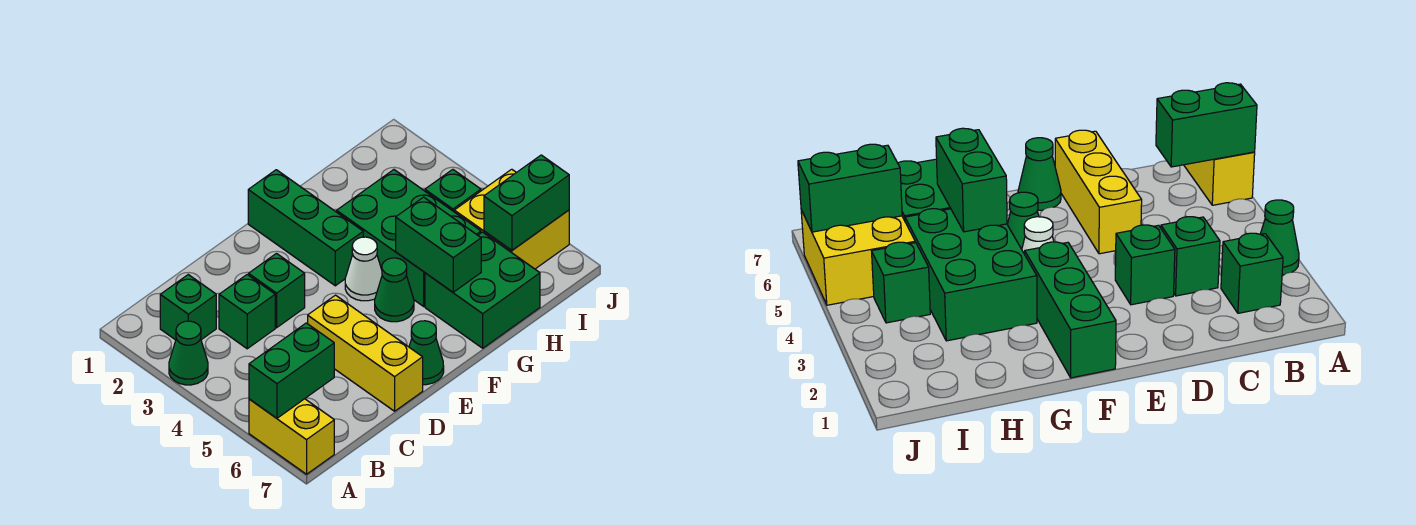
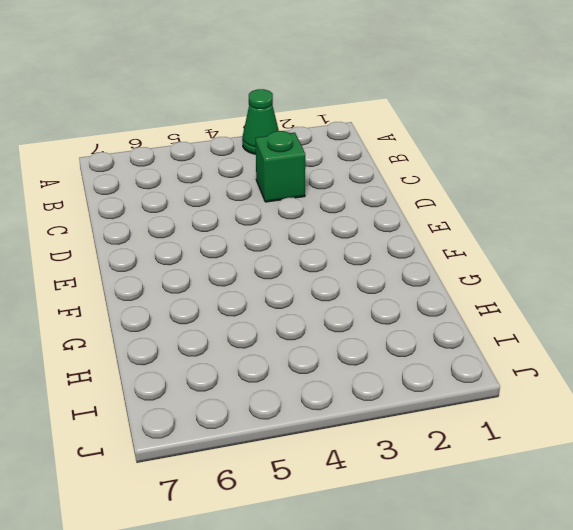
none -> yellow 1x2 brick [249,399,334,474]
none -> green 1x1 brick [160,275,216,340]
none -> green 1x1 brick [249,254,305,328]

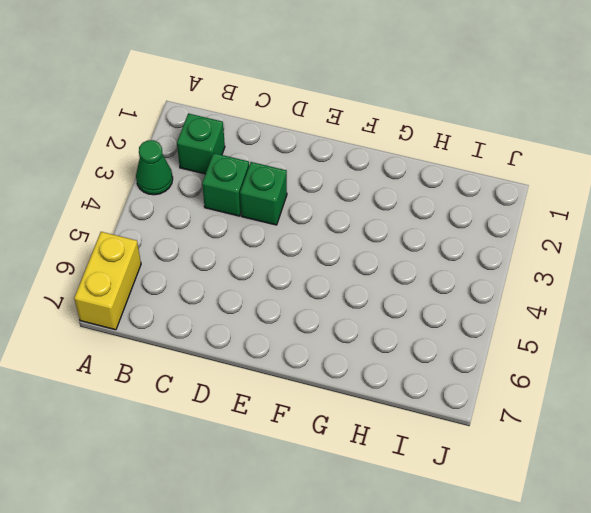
none -> yellow 1x3 brick [308,295,423,411]
none -> green 1x1 cone [409,321,444,385]
none -> green 1x3 brick [248,170,363,286]

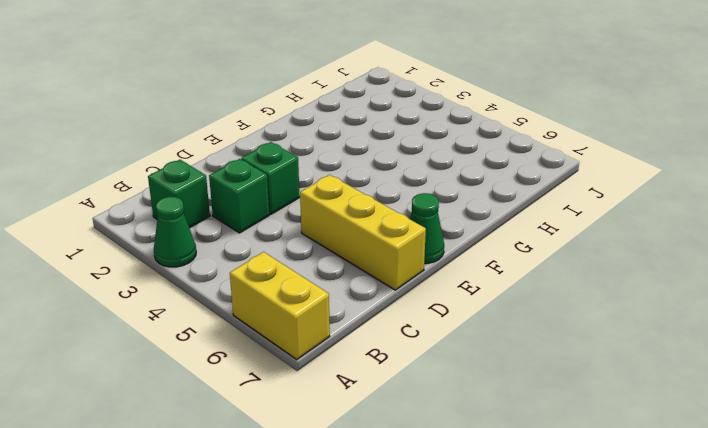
none -> green 1x3 brick [248,170,363,286]
none -> white 1x1 cone [345,237,382,301]
none -> green 1x1 cone [375,258,414,322]

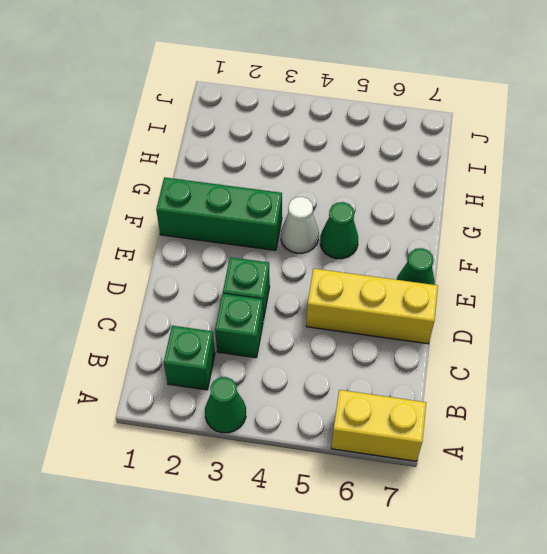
none -> green 2x3 brick [337,170,481,306]
none -> green 2x2 brick [425,232,540,348]
none -> green 1x1 brick [425,169,481,212]

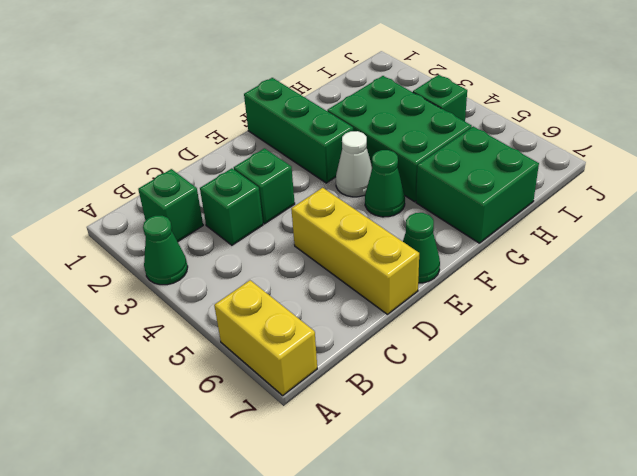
none -> yellow 2x2 brick [454,169,569,269]
none -> green 1x2 brick [249,323,334,418]
none -> green 1x2 brick [396,197,481,292]

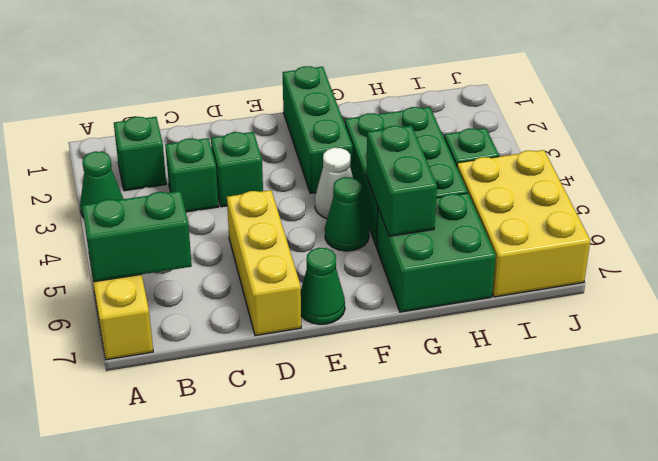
yellow 2x3 brick [457,150,590,297] -> yellow 2x2 brick [454,169,569,269]
none -> green 1x2 brick [484,155,569,250]

